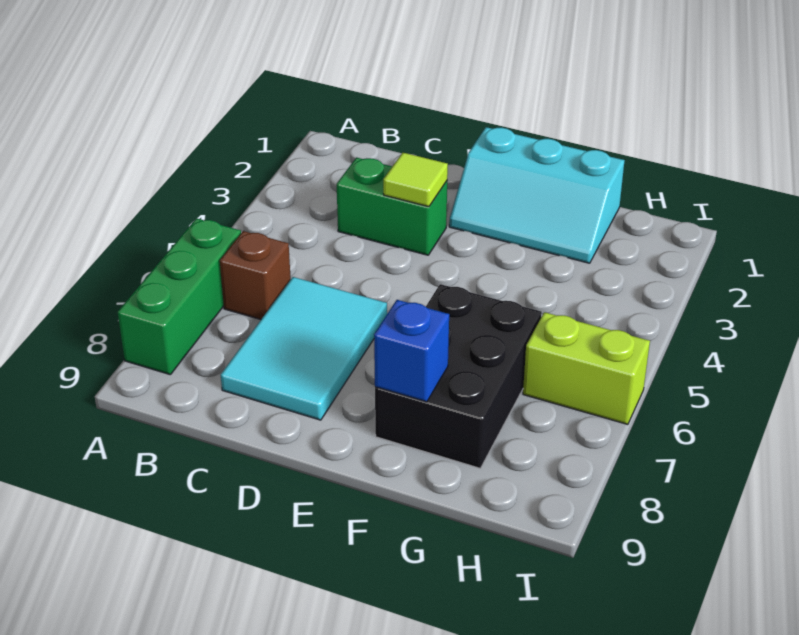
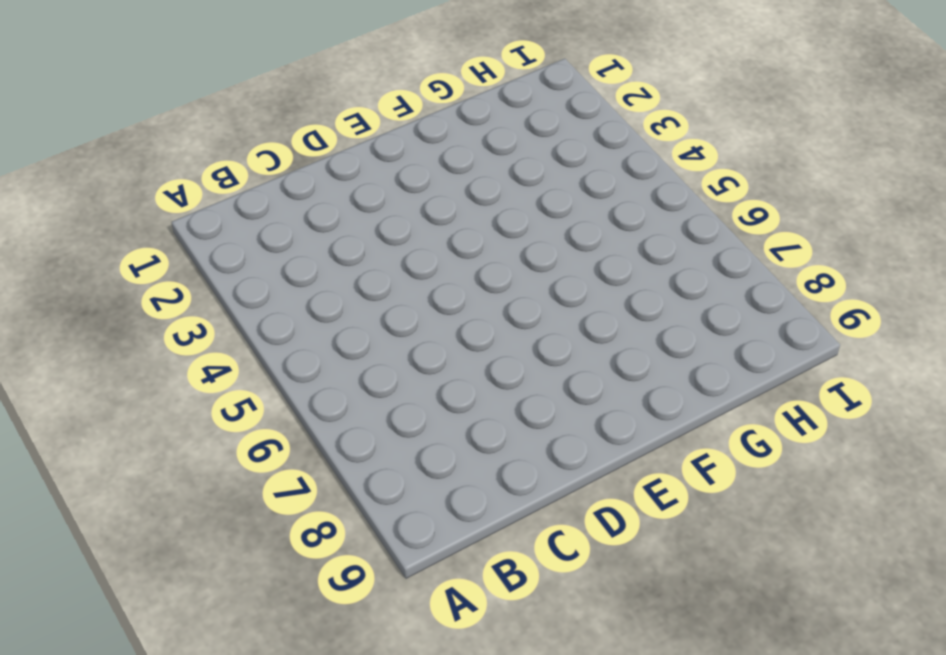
none -> green 1x3 brick [118,218,241,374]
none -> brown 1x1 brick [220,231,291,319]

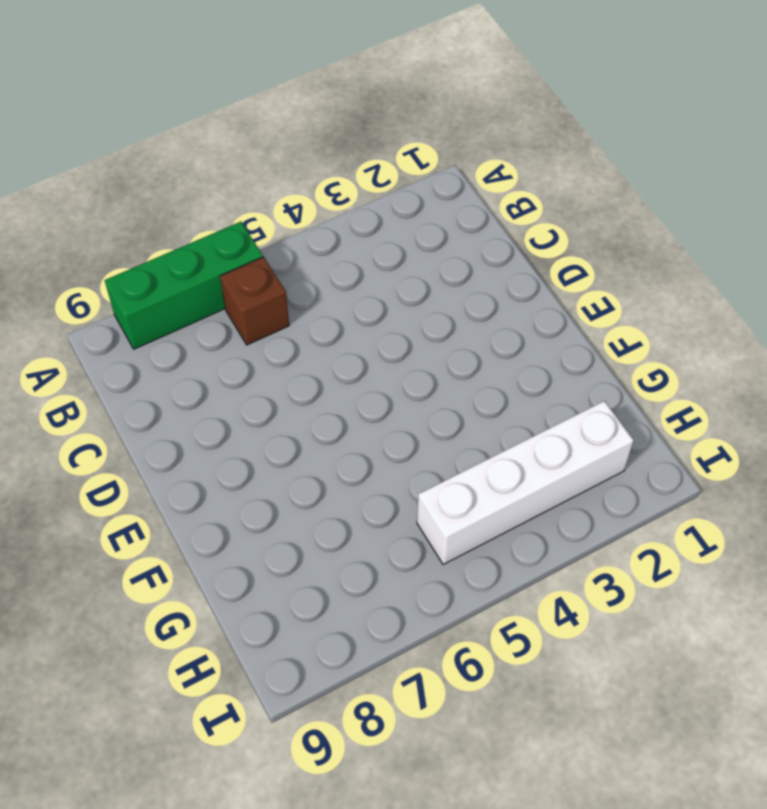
white 1x4 brick [417,401,634,565] -> none
none -> green 1x2 brick [337,158,447,255]
none -> cyan 2x3 tile [221,277,387,420]

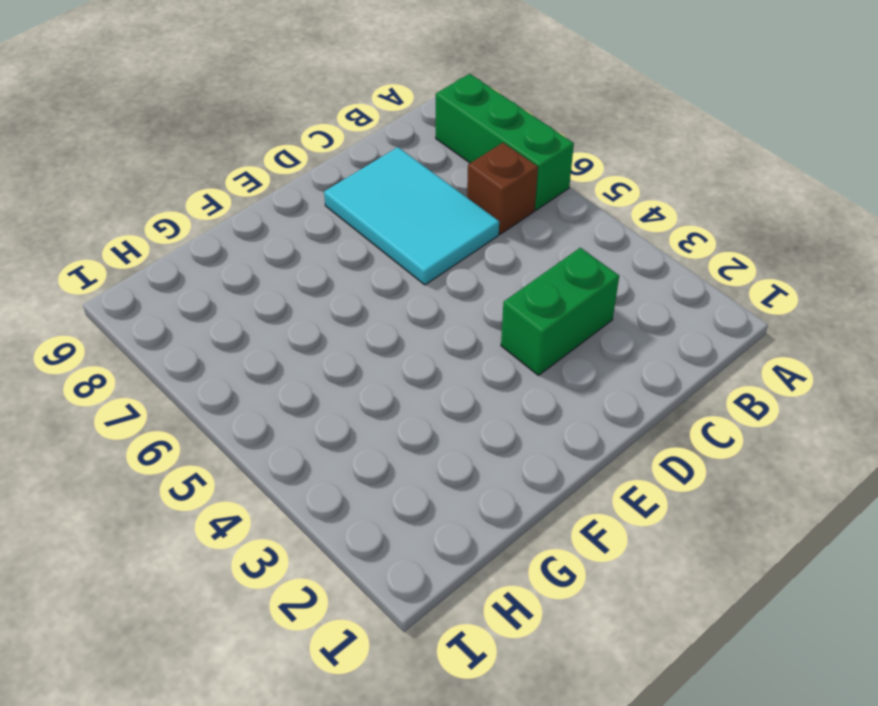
none -> cyan 2x3 slope [449,127,625,263]
none -> black 2x3 brick [375,284,542,468]

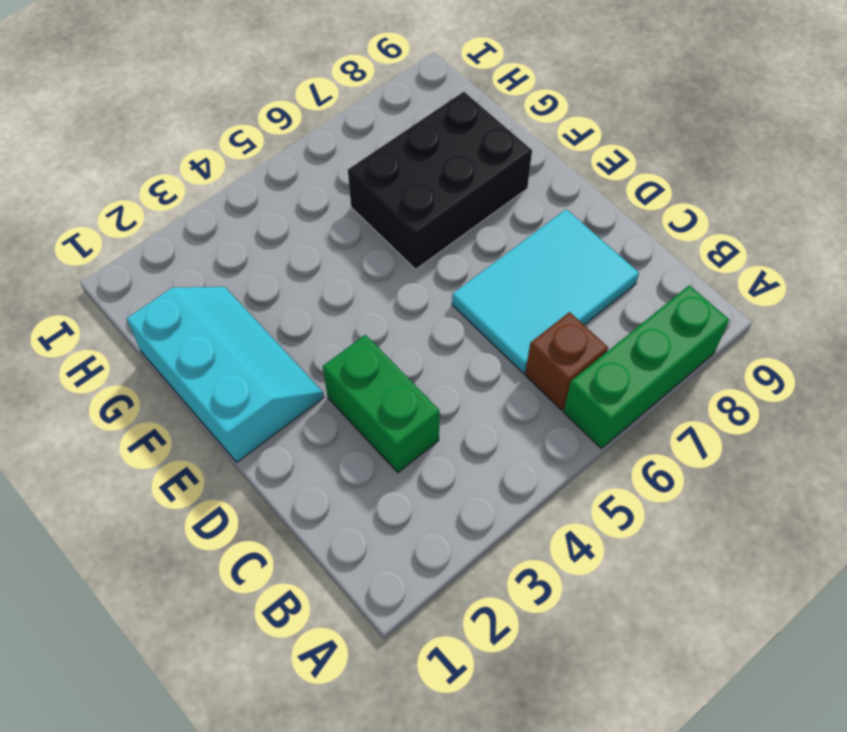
none -> lime 1x2 brick [523,312,650,424]
none -> lime 1x1 tile [383,153,448,207]

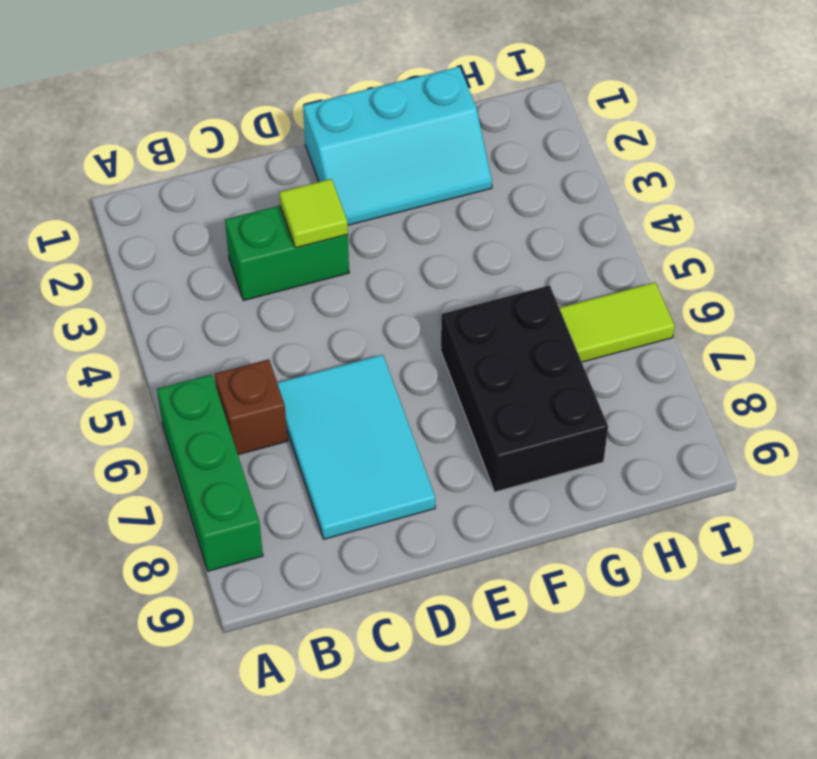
lime 1x2 tile [560,282,675,362] -> lime 1x2 brick [523,312,650,424]
none -> blue 1x1 brick [374,300,449,402]

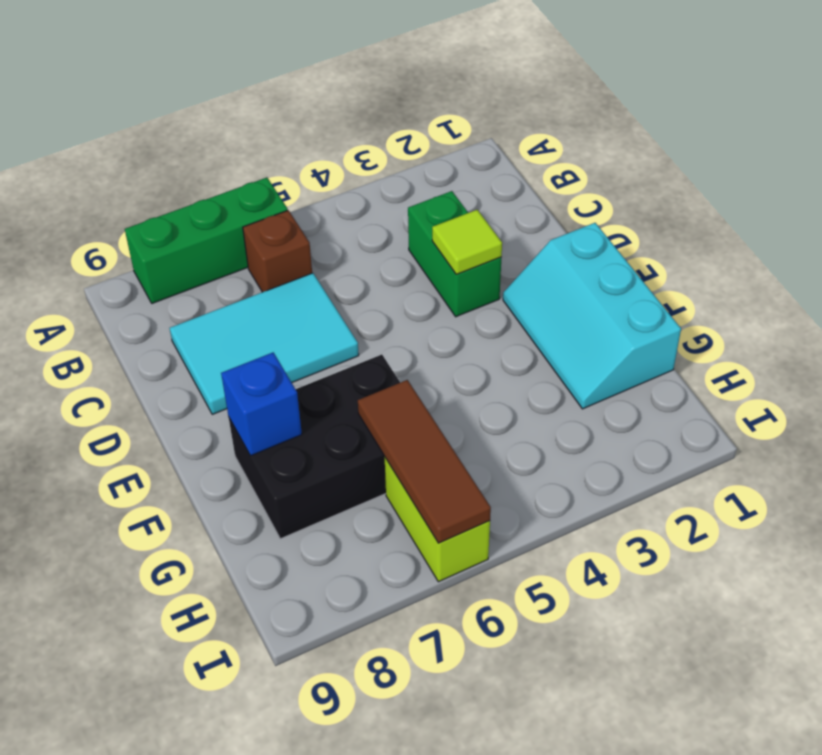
brown 1x3 tile [358,380,491,543] -> none

